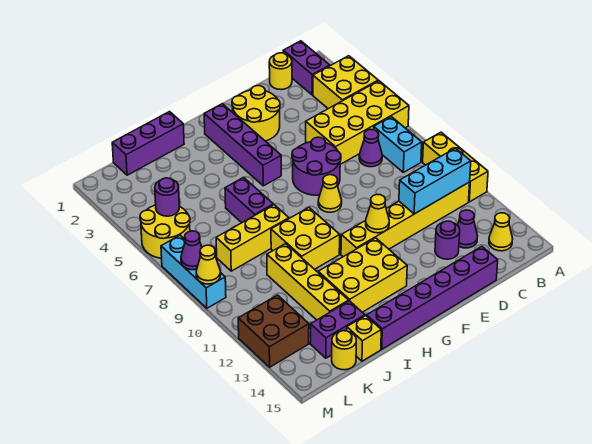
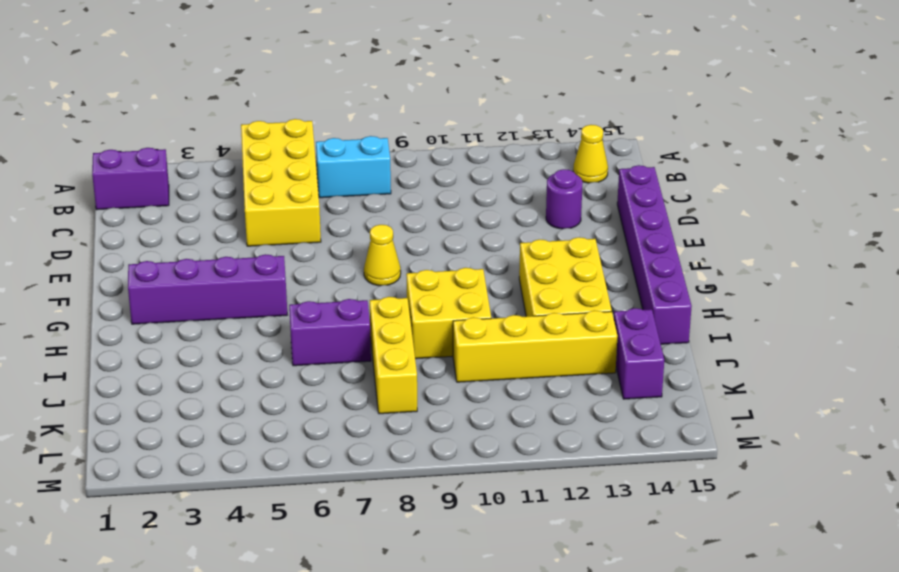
none -> yellow 2x2 brick [313,56,378,109]
none -> yellow 1x3 brick [423,132,488,202]
none -> yellow 1x6 brick [341,182,470,257]
none -> yellow 1x1 round brick [269,53,292,90]

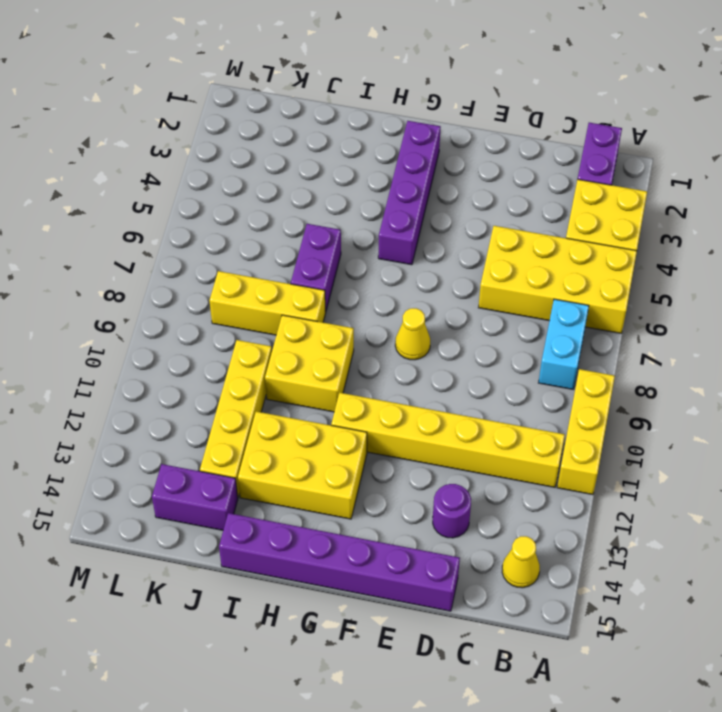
none -> yellow 1x1 round brick [269,53,292,90]
none -> purple 1x1 cone [359,129,382,167]
none -> purple 1x1 cone [457,210,477,248]
none -> yellow 2x2 round brick [232,86,280,141]

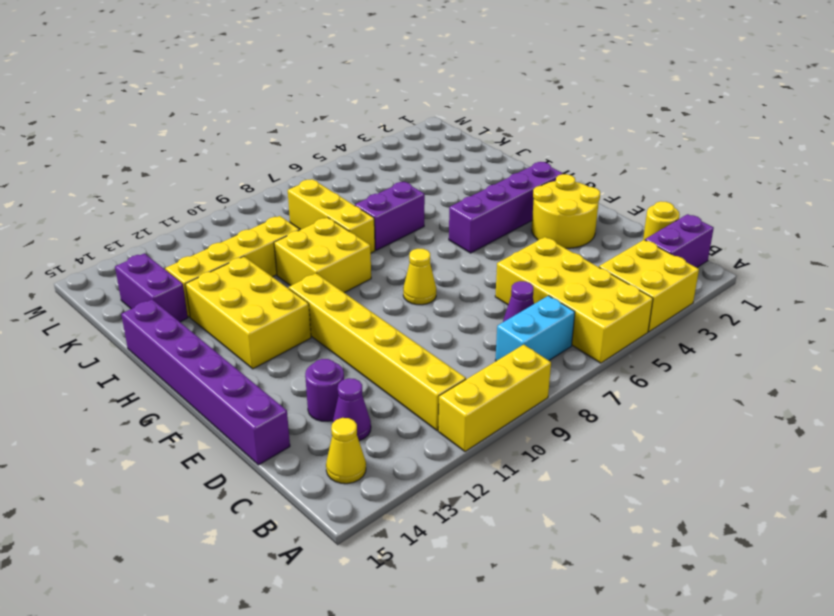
none -> purple 2x2 round brick [292,137,341,195]
none -> purple 1x3 brick [112,112,184,175]
none -> yellow 1x1 brick [347,316,381,361]
none -> yellow 1x1 round brick [332,331,356,370]

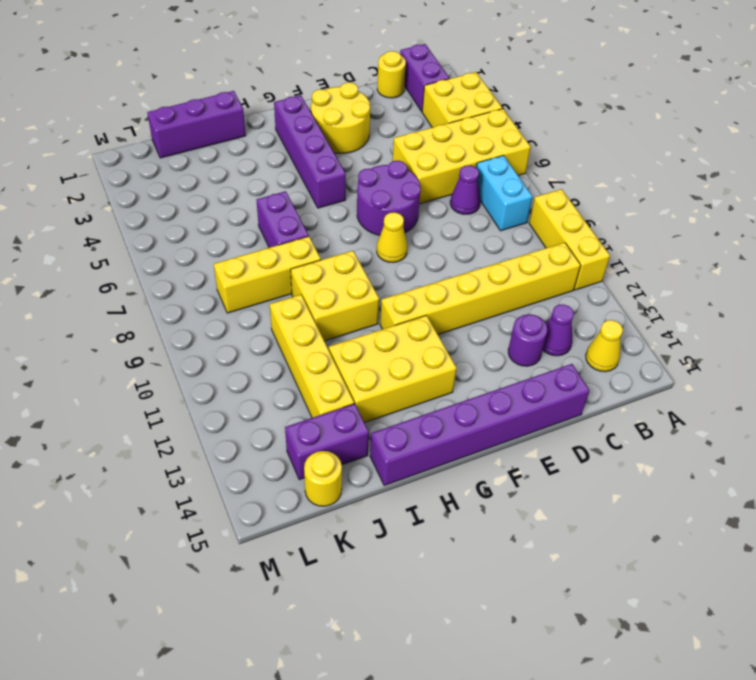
none -> yellow 1x1 brick [347,316,381,361]
none -> yellow 2x2 round brick [140,205,190,258]
none -> brown 2x2 brick [238,295,309,367]
none -> cyan 1x3 brick [161,235,226,308]

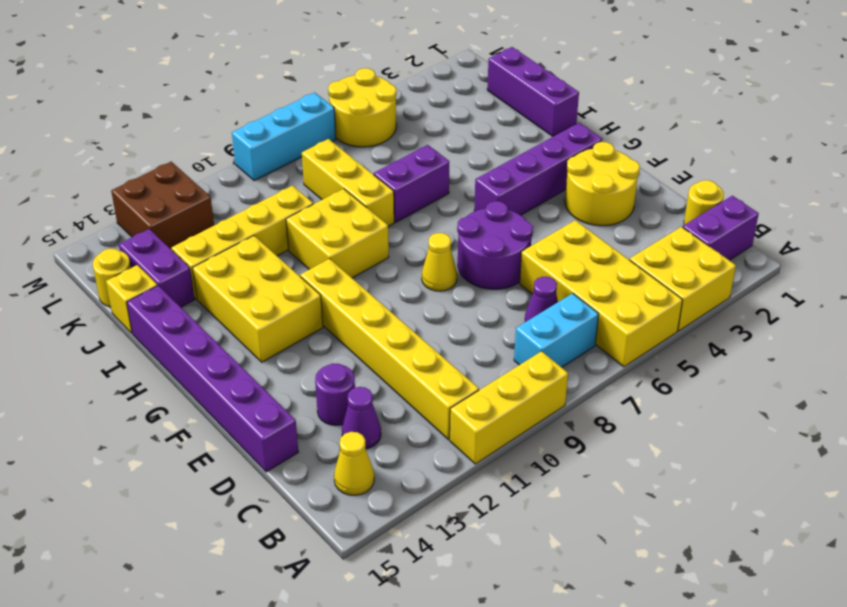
none -> cyan 1x3 brick [399,148,471,214]
none -> yellow 1x1 cone [366,195,389,233]
none -> purple 1x1 round brick [155,178,179,216]
none -> purple 1x1 cone [181,231,202,270]

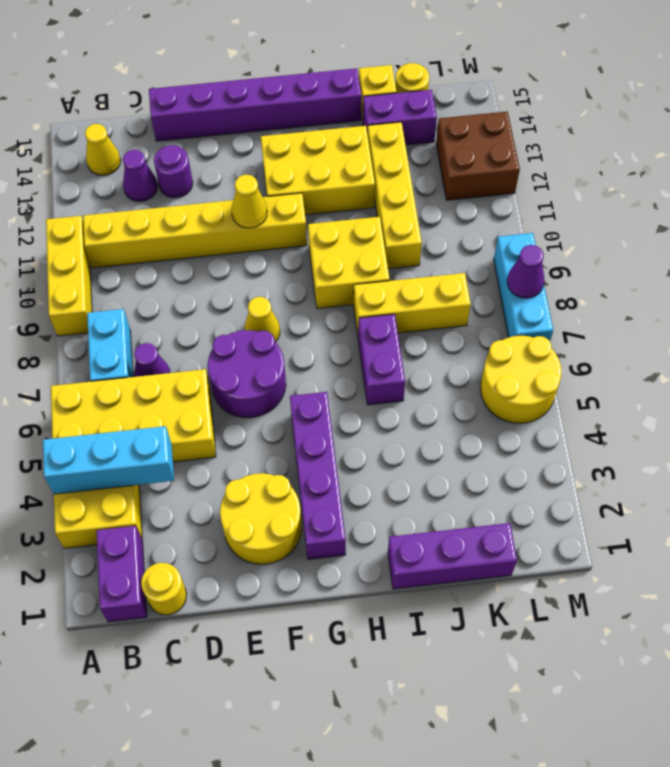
cyan 1x3 brick [43,426,174,494] -> cyan 1x3 brick moved to [399,148,471,214]
none -> purple 1x1 round brick [155,178,179,216]
none -> yellow 1x1 cone [196,245,220,284]

